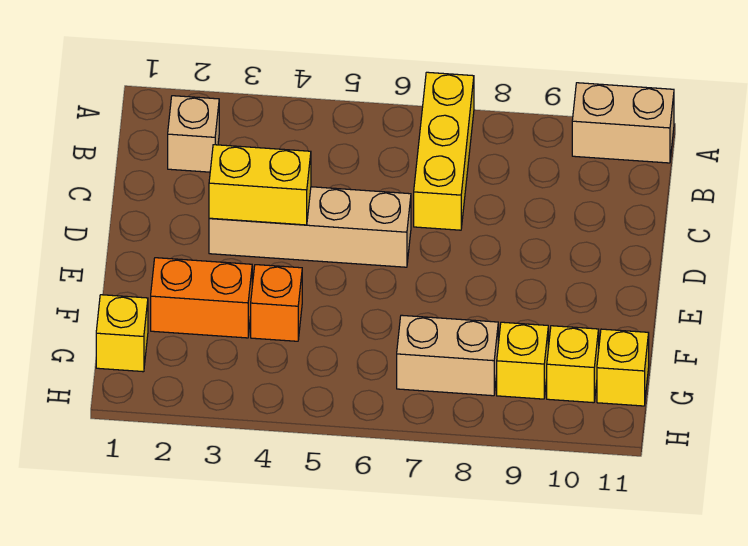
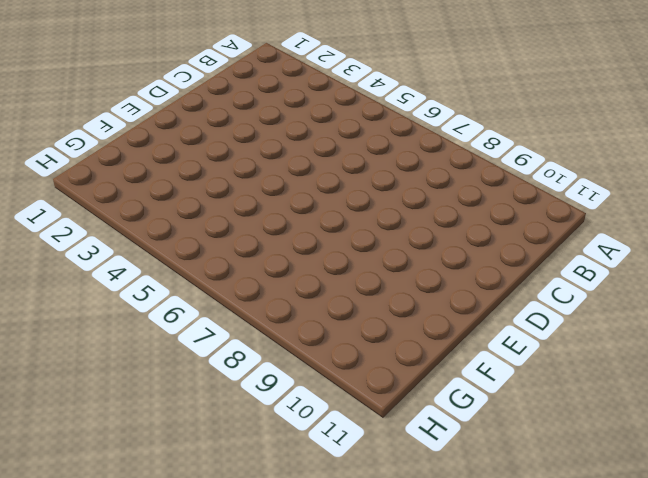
none -> yellow 1x3 brick [414,72,474,230]
none -> tan 1x2 brick [572,83,674,163]
none -> tan 1x1 brick [168,96,219,172]

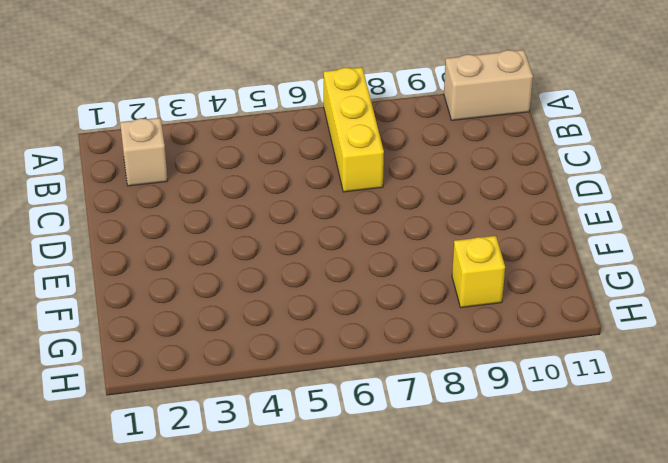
none -> tan 1x4 brick [209,187,411,267]
none -> orange 1x2 brick [151,258,252,338]
none -> orange 1x1 brick [251,265,302,341]

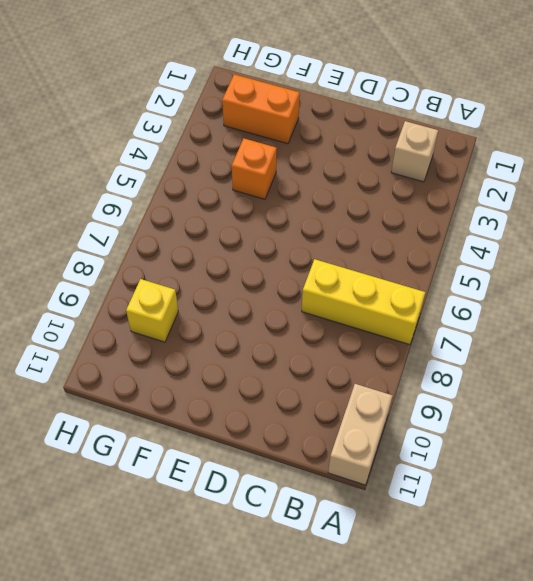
orange 1x2 brick [222,75,300,144] -> orange 1x2 brick turned to [151,258,252,338]
none -> tan 1x4 brick [209,187,411,267]
none -> yellow 1x1 brick [96,295,148,372]
none -> tan 1x2 brick [397,315,498,396]

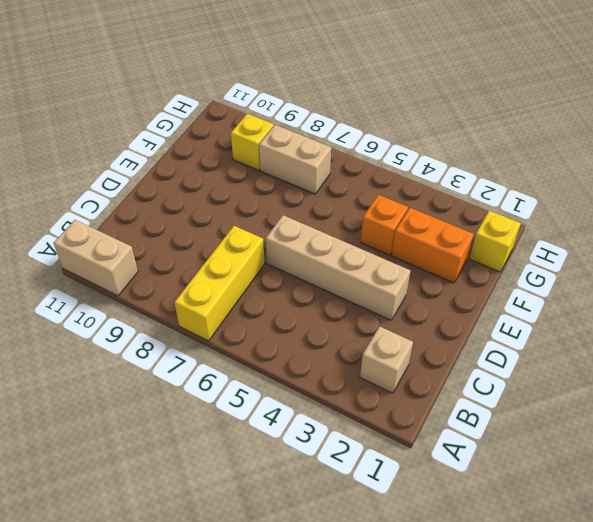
none -> yellow 1x1 brick [547,326,599,403]
none -> yellow 1x1 brick [597,329,649,406]
none -> yellow 1x2 brick [209,145,311,225]

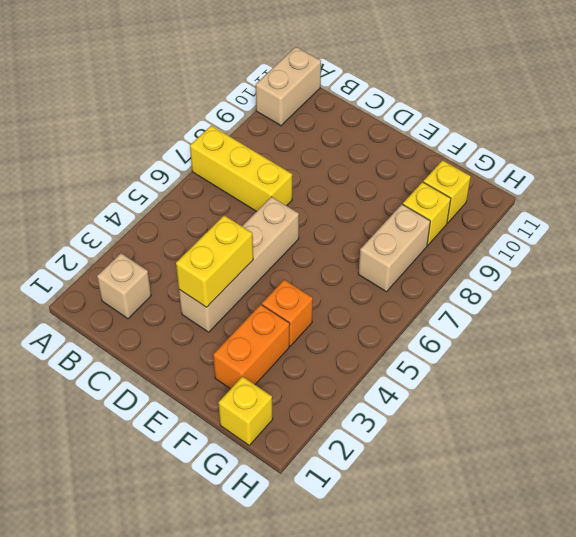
none -> yellow 1x1 brick [597,329,649,406]

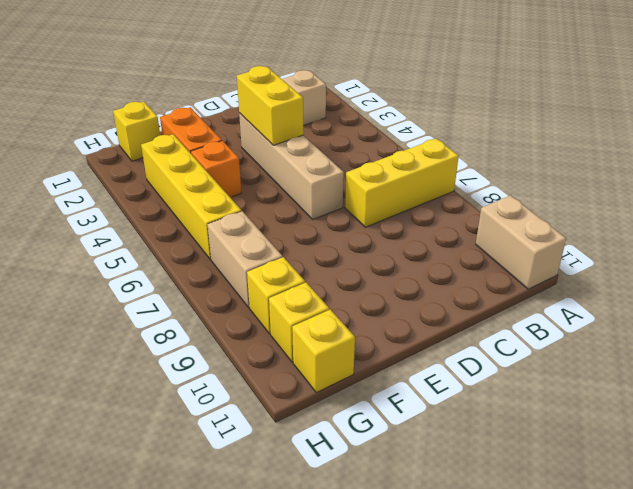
yellow 1x4 brick [141,134,241,260] -> none

